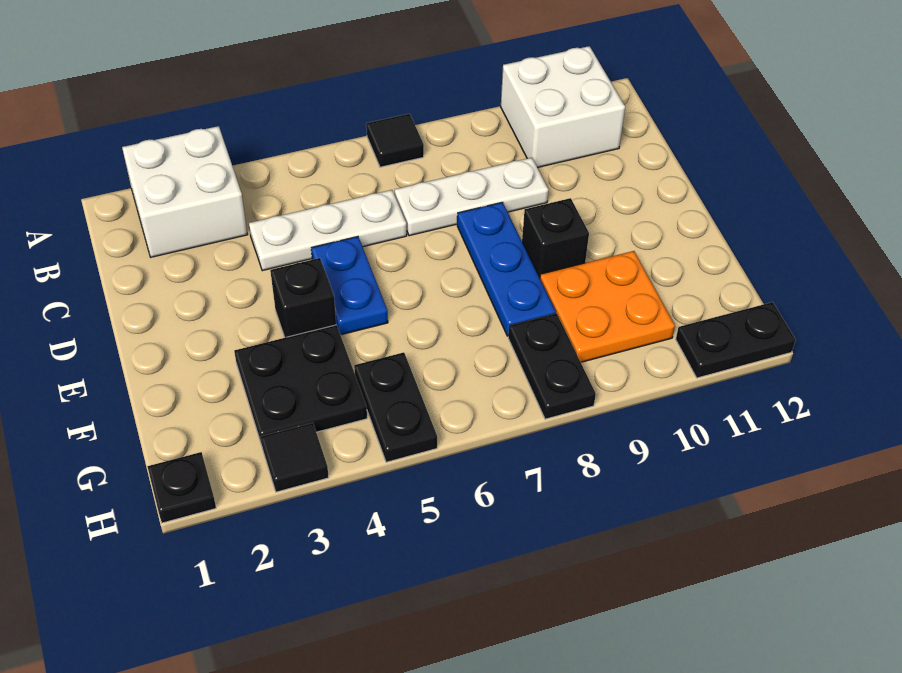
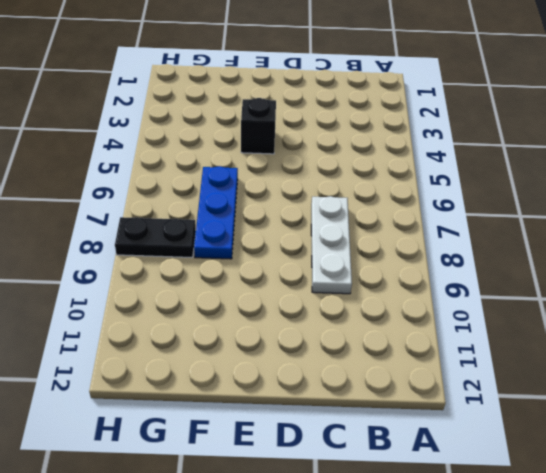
blue 1x3 plate [194,166,238,259] -> blue 1x3 plate turned to [457,202,556,336]
none -> white 2x2 brick [122,126,248,257]
none -> black 1x1 tile [366,114,424,167]
none -> white 2x2 brick [501,46,625,168]

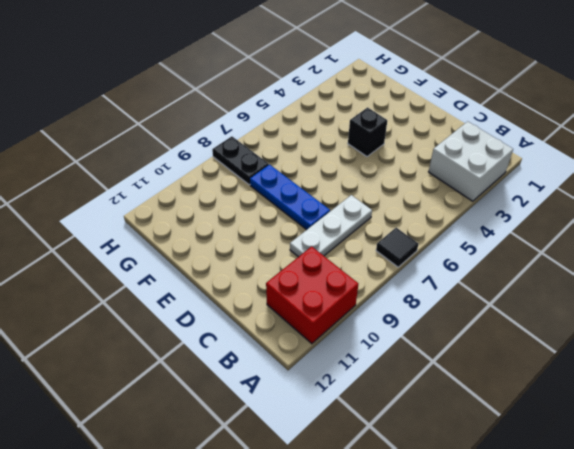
red 2x2 brick [266,246,358,344] -> white 2x2 brick [501,46,625,168]
none -> white 1x3 plate [249,190,407,271]
none -> blue 1x2 plate [311,237,388,335]
none -> black 1x1 brick [522,198,589,278]

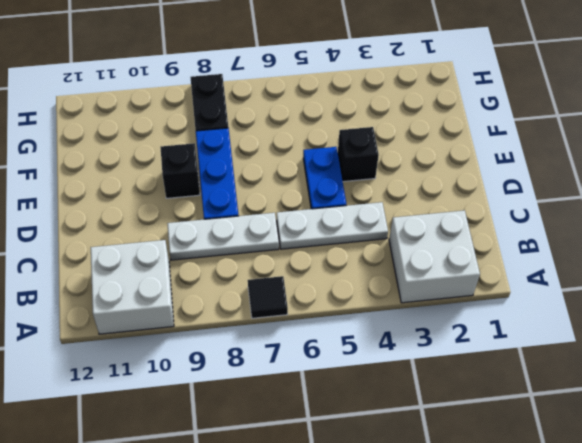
none -> black 2x2 plate [234,325,367,446]
none -> orange 2x2 plate [540,251,675,362]
none -> black 1x2 plate [354,352,437,462]

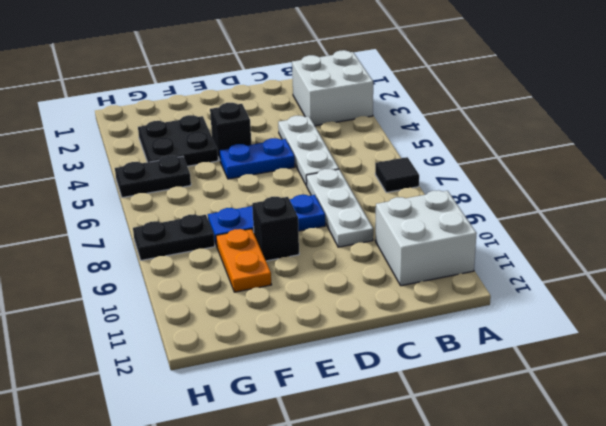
orange 1x2 plate [216,229,271,292] -> orange 2x2 plate [540,251,675,362]
none -> black 1x1 plate [147,452,216,523]
none -> black 1x1 tile [261,423,329,492]
none -> black 1x2 plate [676,302,796,378]

